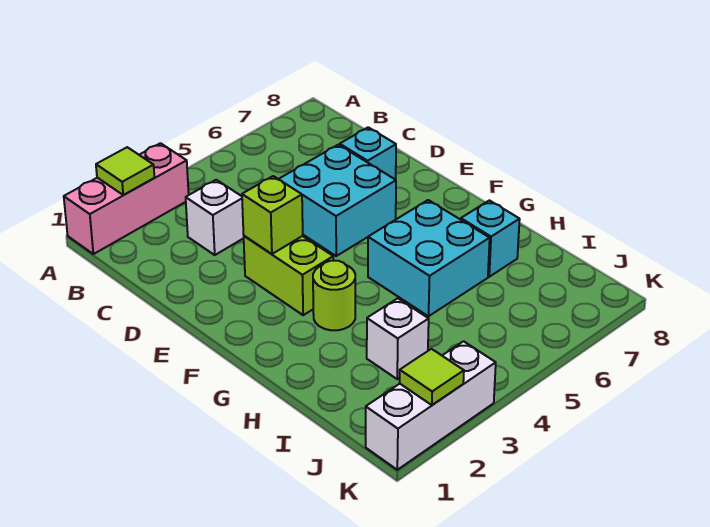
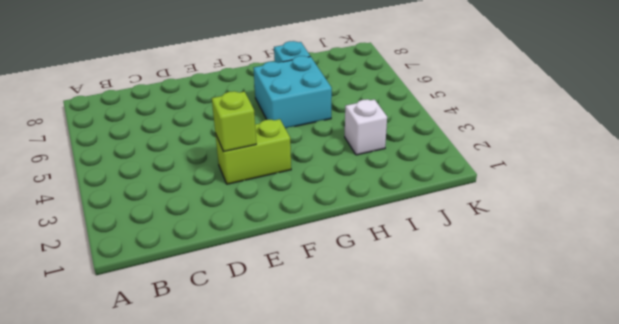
none -> pink 1x3 brick [64,143,189,254]
none -> white 1x1 brick [186,180,244,255]
none -> cyan 2x2 brick [279,145,396,256]

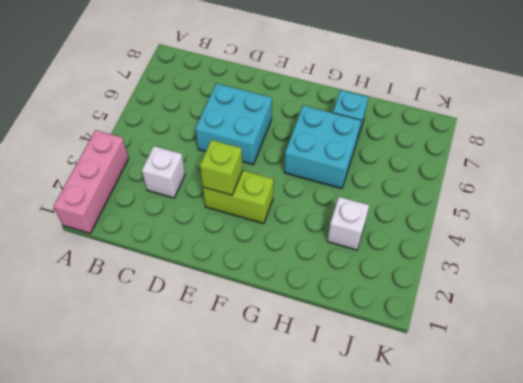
none -> cyan 1x1 brick [340,127,396,180]
none -> lime 1x1 round brick [313,261,355,330]
none -> white 1x3 brick [366,341,496,470]

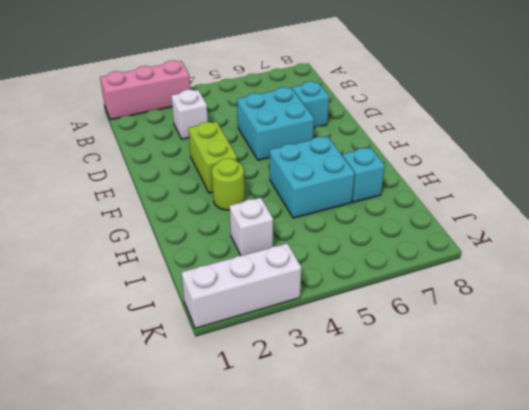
none -> lime 1x1 tile [96,147,154,195]
none -> lime 1x1 brick [242,176,303,254]
none -> lime 1x1 tile [400,349,464,405]

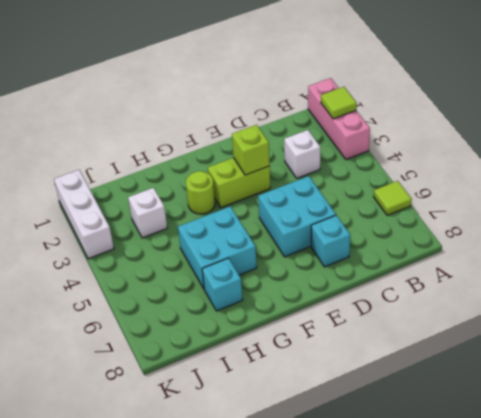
lime 1x1 tile [374,181,412,215] -> lime 1x1 tile moved to [400,349,464,405]

